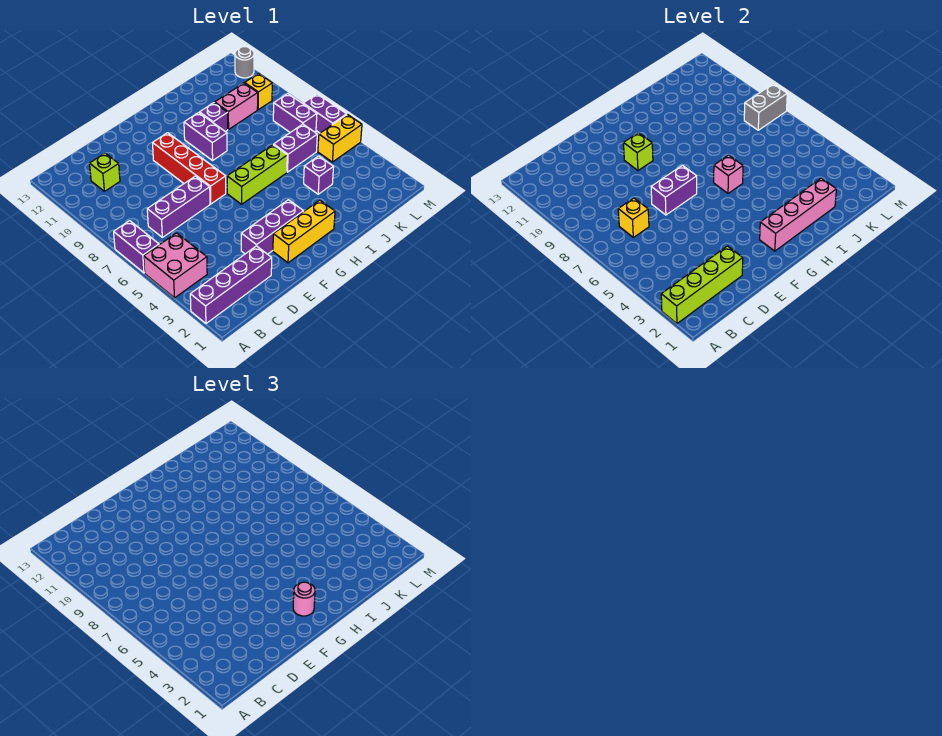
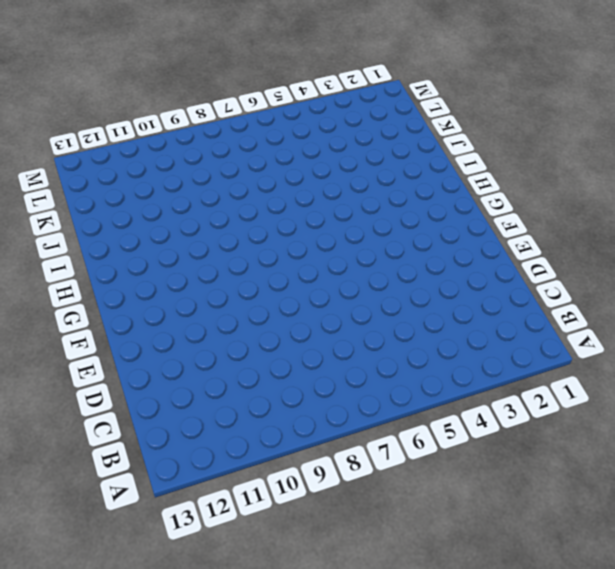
none -> purple 1x4 brick [190,246,272,323]
none -> pink 2x2 brick [144,233,207,298]
none -> purple 1x2 brick [114,221,159,273]

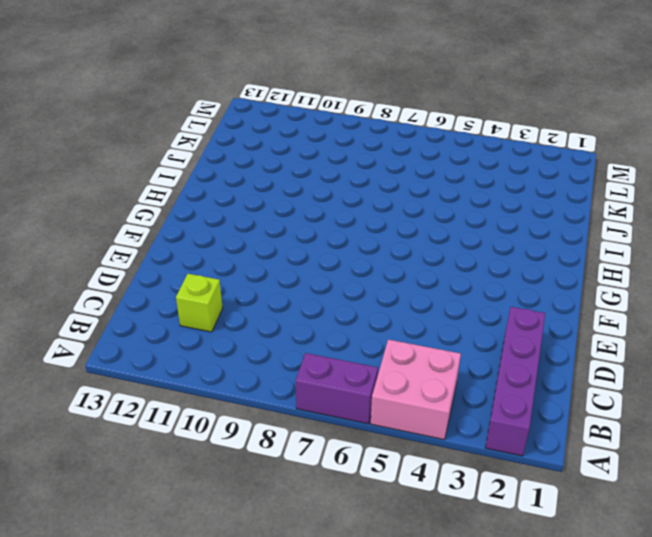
none -> purple 1x3 brick [147,176,210,237]
none -> purple 1x3 brick [241,200,303,254]
none -> yellow 1x3 brick [273,200,335,263]

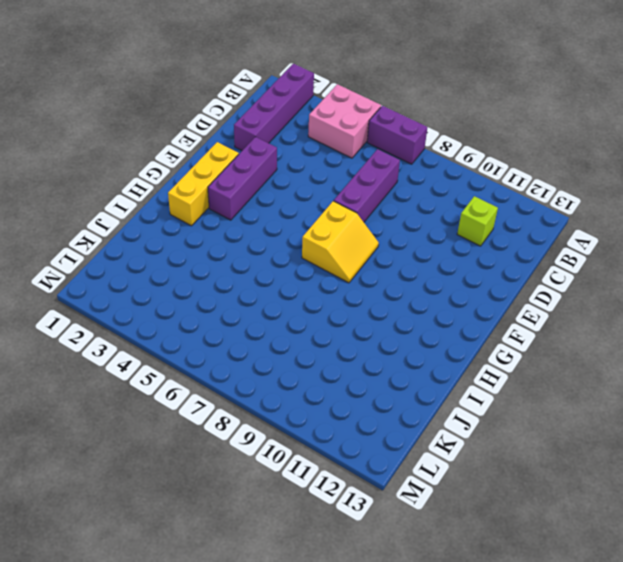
yellow 2x2 slope [302,201,379,283] -> red 1x4 brick [153,133,226,204]
none -> lime 1x3 brick [227,145,287,204]
none -> purple 1x2 brick [184,113,227,160]
none -> purple 1x1 brick [199,103,228,132]

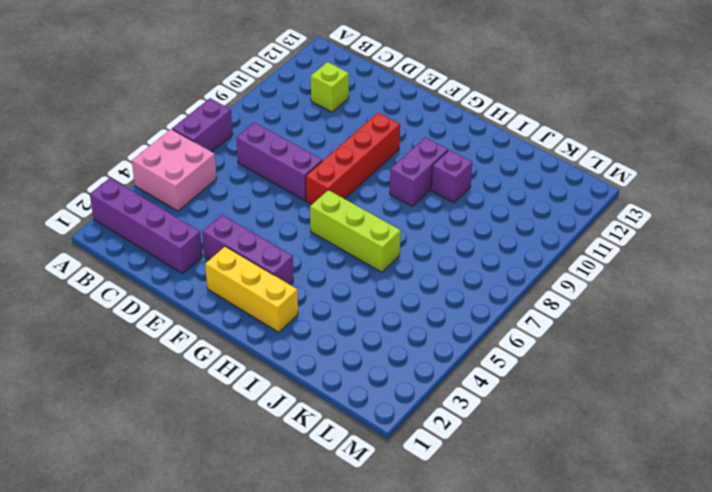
none -> purple 1x1 brick [304,156,334,194]
none -> purple 1x2 brick [274,124,317,172]
none -> pink 1x2 brick [215,83,258,130]

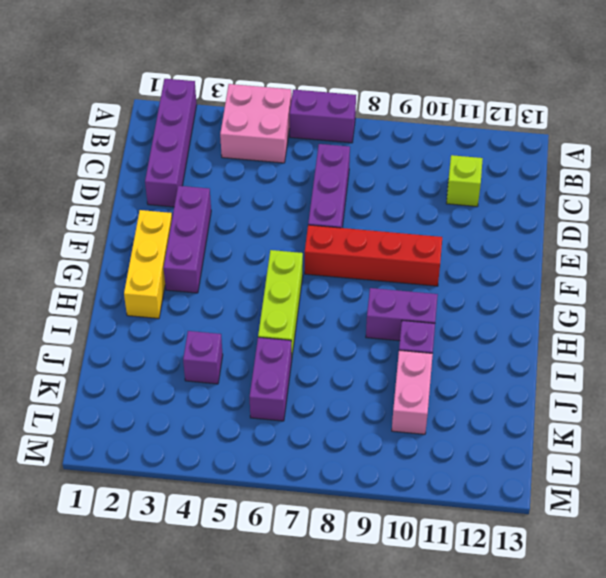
none -> yellow 1x2 brick [318,114,362,162]
none -> purple 1x2 brick [273,94,317,132]
none -> yellow 1x1 brick [245,74,272,110]

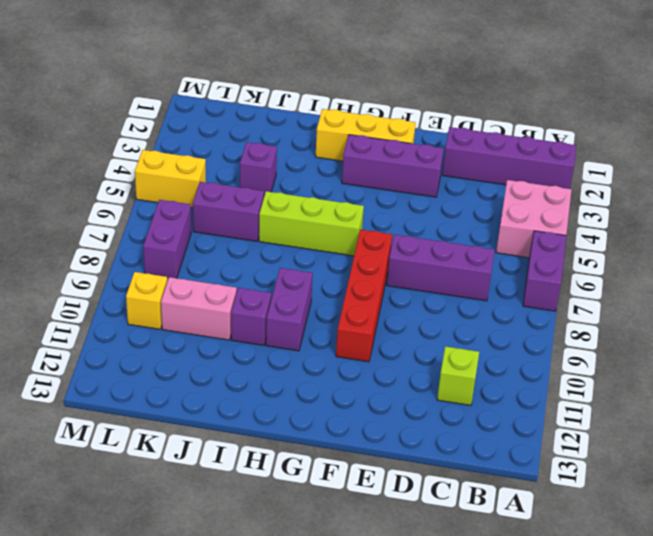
none -> purple 1x2 brick [303,94,347,133]
none -> grey 1x1 round brick [235,47,254,78]
none -> lime 1x4 brick [661,246,743,323]

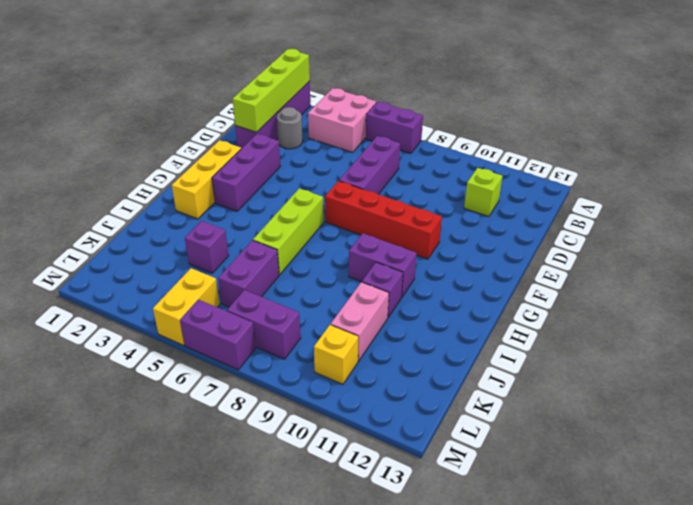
grey 1x1 round brick [277,107,303,149] -> grey 1x1 round brick moved to [235,47,254,78]
none -> yellow 1x1 brick [618,198,649,237]
none -> purple 1x2 brick [651,165,697,215]
none -> lime 1x1 brick [624,133,653,170]

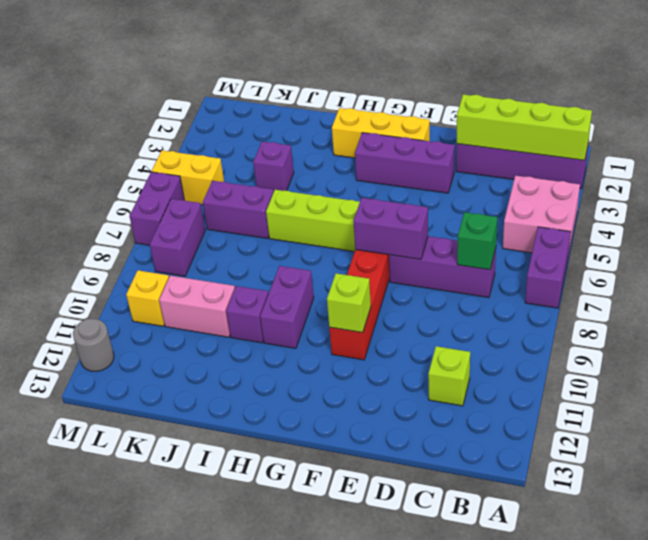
green 1x1 brick [457,212,497,270] -> yellow 1x1 brick [618,198,649,237]
none -> pink 1x4 brick [760,178,836,251]
none -> pink 1x1 brick [714,155,743,193]
none -> grey 1x2 brick [744,84,787,130]

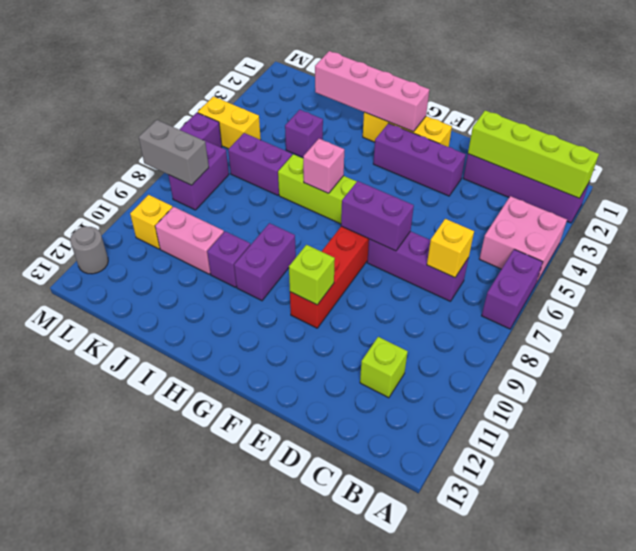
none -> pink 1x1 round brick [293,582,315,616]

